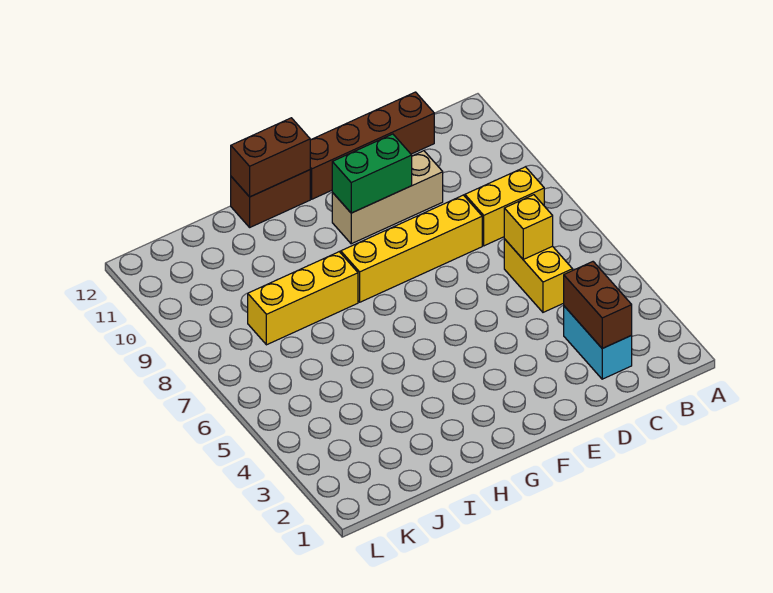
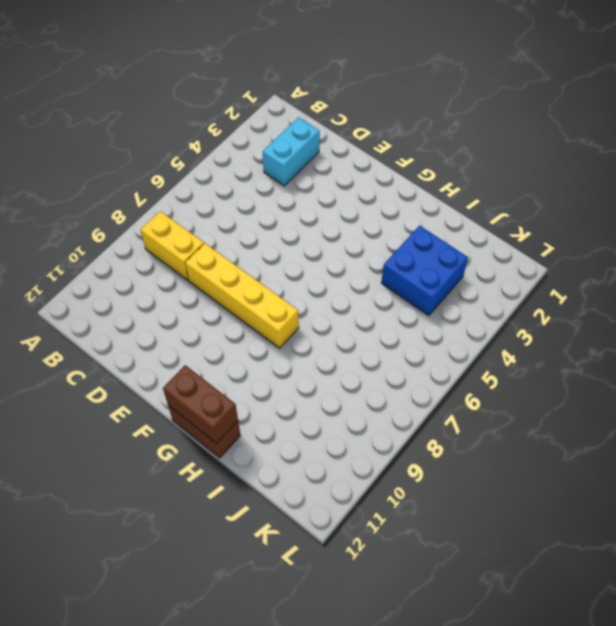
blue 2x2 brick [381,226,468,316] -> none
none -> yellow 1x2 brick [504,239,573,312]
none -> brown 1x4 brick [310,92,434,199]
none -> tan 1x3 brick [332,151,443,244]

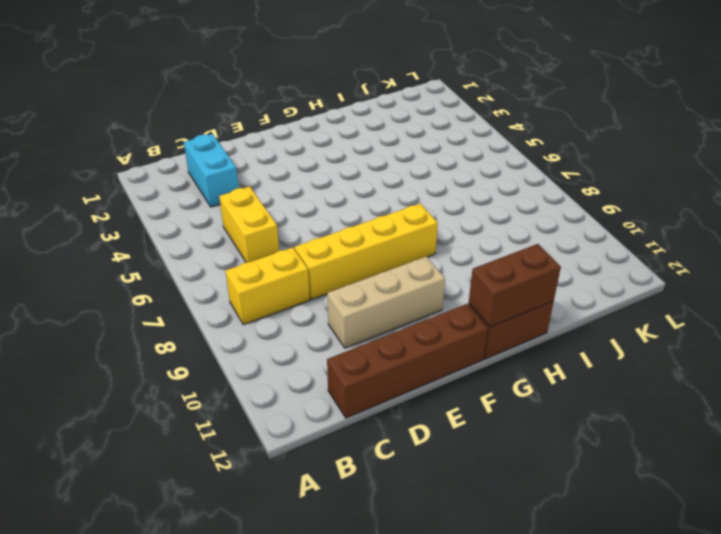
none -> yellow 1x3 brick [248,252,358,345]
none -> brown 1x2 brick [564,262,632,348]
none -> yellow 1x1 brick [504,195,553,259]

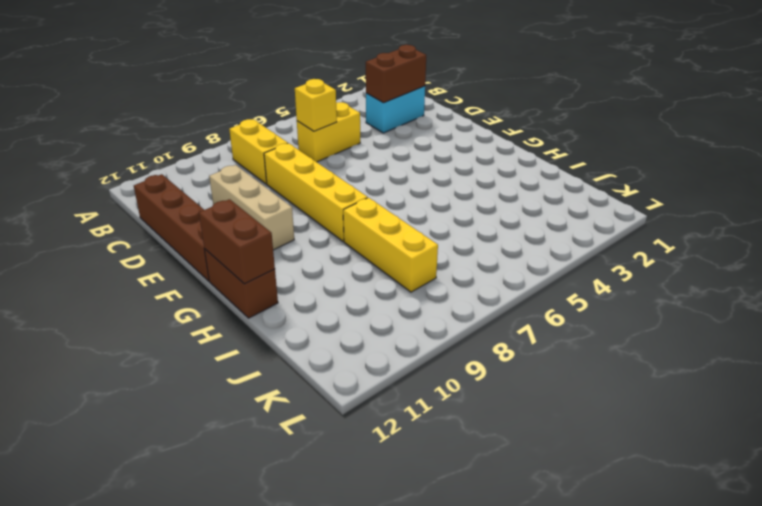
none -> green 1x2 brick [332,134,412,213]

